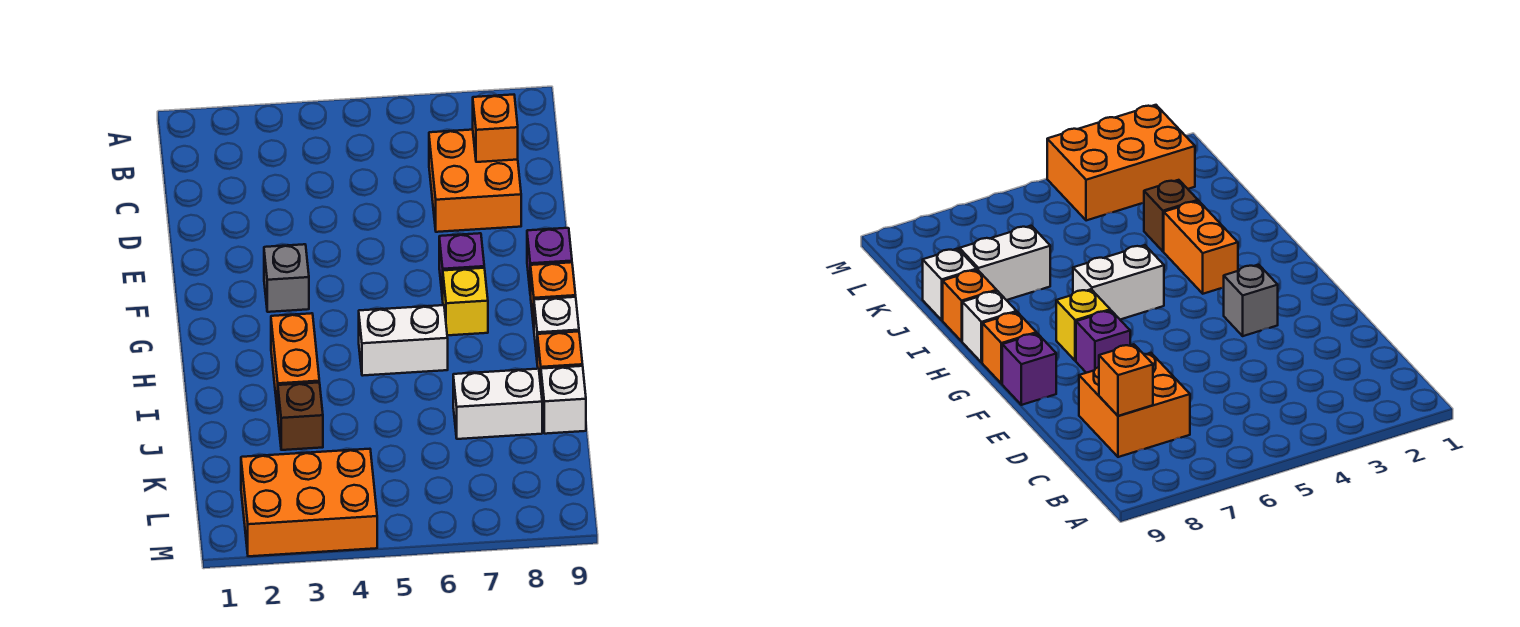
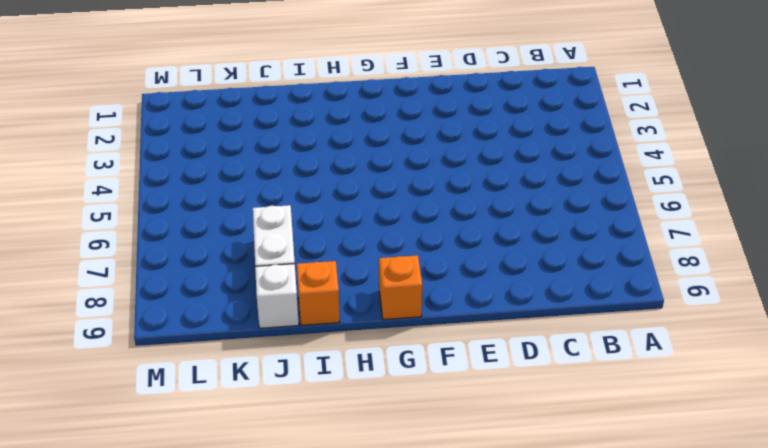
none -> orange 2x2 brick [429,130,521,232]
none -> grey 1x1 brick [264,244,309,312]
none -> purple 1x1 brick [439,233,484,299]

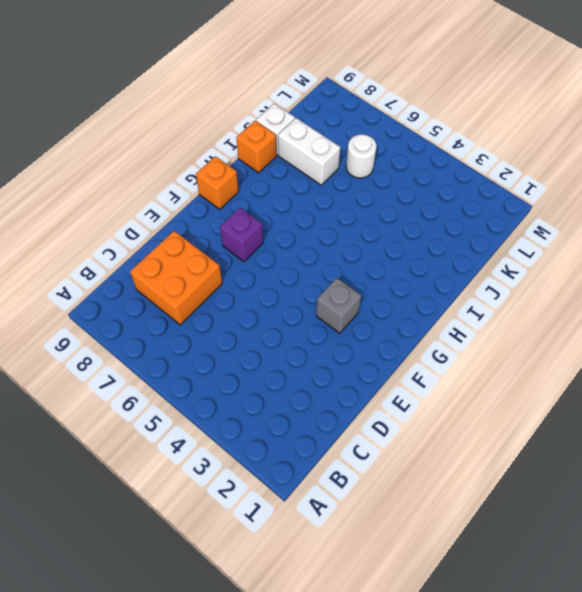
white 1x1 round brick [346,134,377,178] -> none
none -> purple 1x1 brick [527,228,572,295]
none -> yellow 1x1 brick [443,268,488,335]
none -> orange 1x2 brick [271,313,319,413]

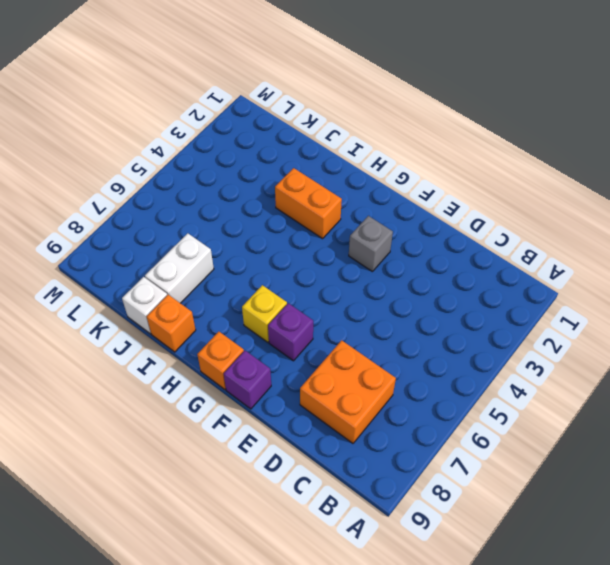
none -> white 1x2 brick [359,305,448,376]
none -> white 1x1 brick [534,297,579,357]
none -> brown 1x1 brick [278,382,323,450]

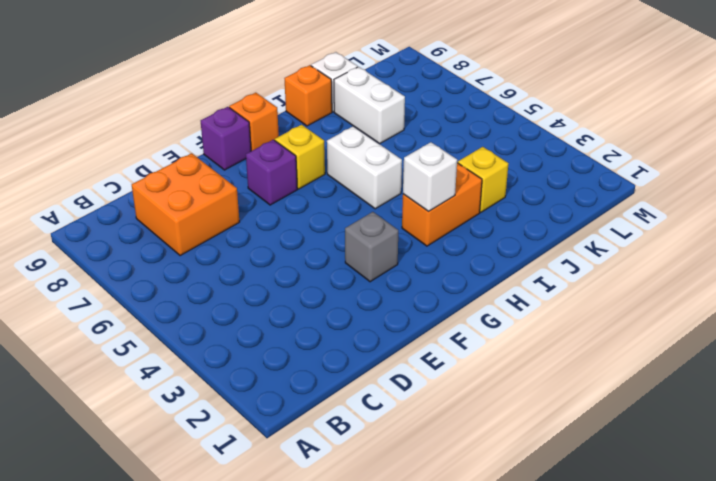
white 1x1 brick [403,142,457,212] -> white 1x1 brick moved to [534,297,579,357]
yellow 1x1 brick [458,147,509,212] -> brown 1x1 brick [278,382,323,450]
none -> orange 2x3 brick [241,449,377,556]
none -> orange 1x1 brick [473,95,518,162]

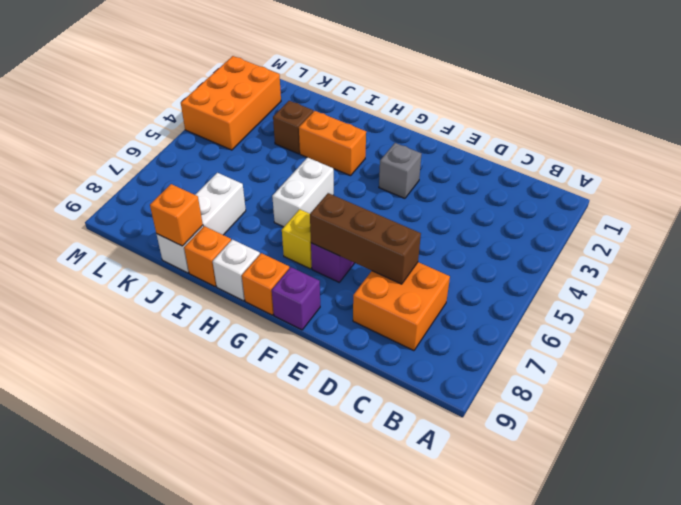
brown 1x3 brick [310,193,421,284] -> none
orange 1x1 brick [150,184,203,246] -> orange 1x1 brick moved to [473,95,518,162]

